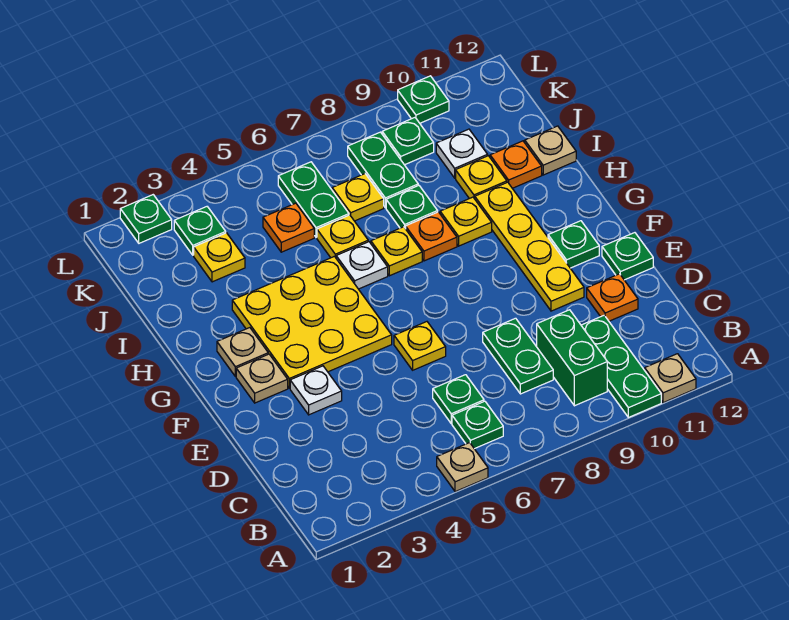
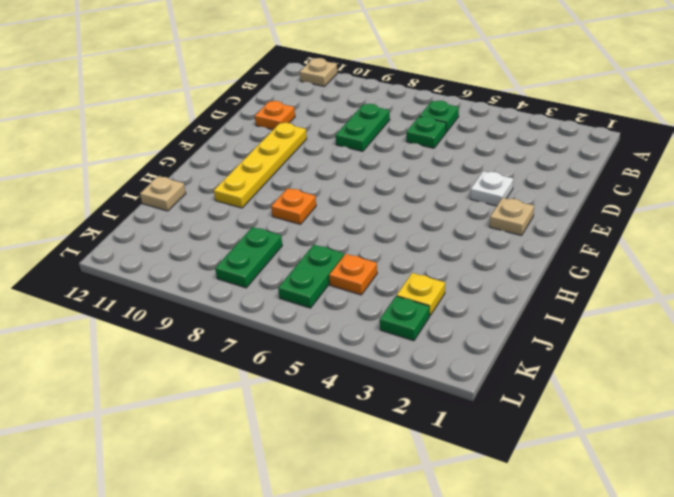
none -> tan 1x1 plate [437,443,488,492]
none -> green 1x3 plate [581,315,661,417]
none -> green 1x2 brick [537,310,607,406]
none -> yellow 1x1 plate [394,322,446,370]

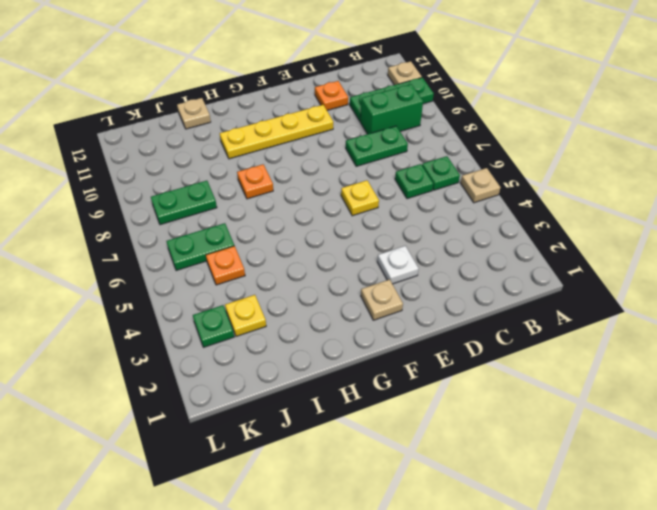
none -> green 1x1 plate [602,233,653,280]
none -> yellow 3x3 plate [232,256,392,388]
none -> green 1x1 plate [548,221,599,268]
none -> tan 1x1 plate [217,328,268,376]

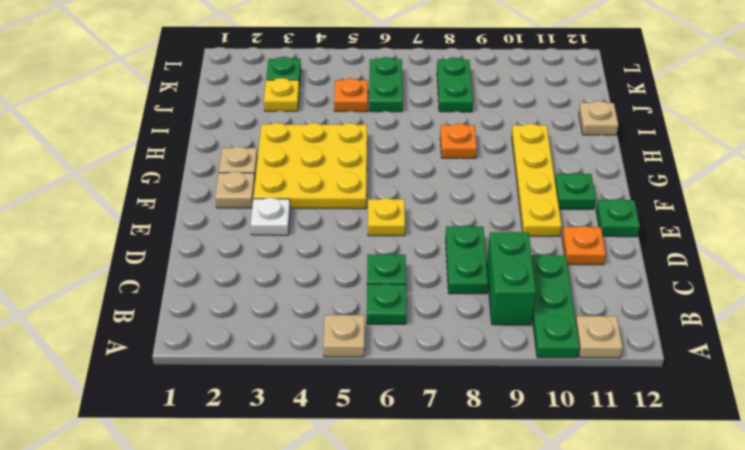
none -> white 1x1 plate [336,242,388,289]
none -> yellow 1x1 plate [371,227,422,276]
none -> yellow 1x1 plate [440,197,492,246]
none -> yellow 1x1 plate [317,215,368,258]

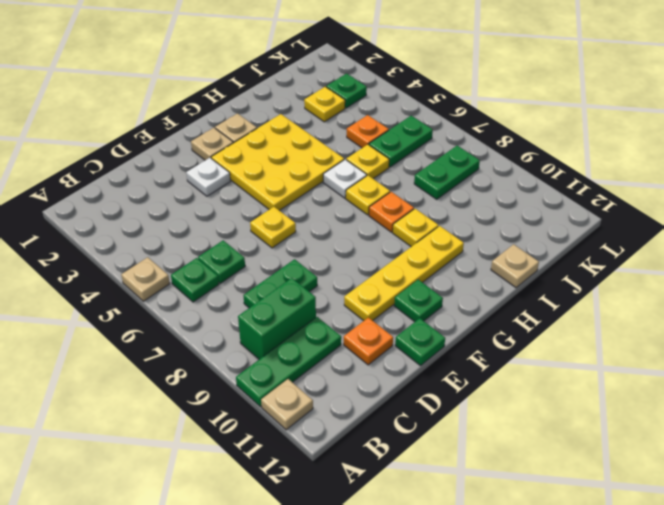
none -> green 1x1 plate [386,185,438,229]
none -> yellow 1x1 plate [456,156,507,199]
none -> orange 1x1 plate [490,141,542,188]
none -> yellow 1x1 plate [332,174,384,221]

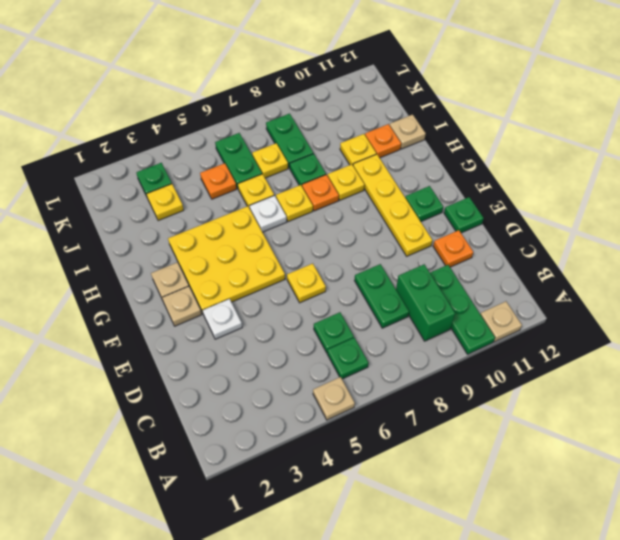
none -> white 1x1 plate [436,129,488,178]
none -> green 1x1 plate [382,118,434,165]
none -> green 1x1 plate [120,195,172,243]
none -> green 1x1 plate [398,76,449,123]

